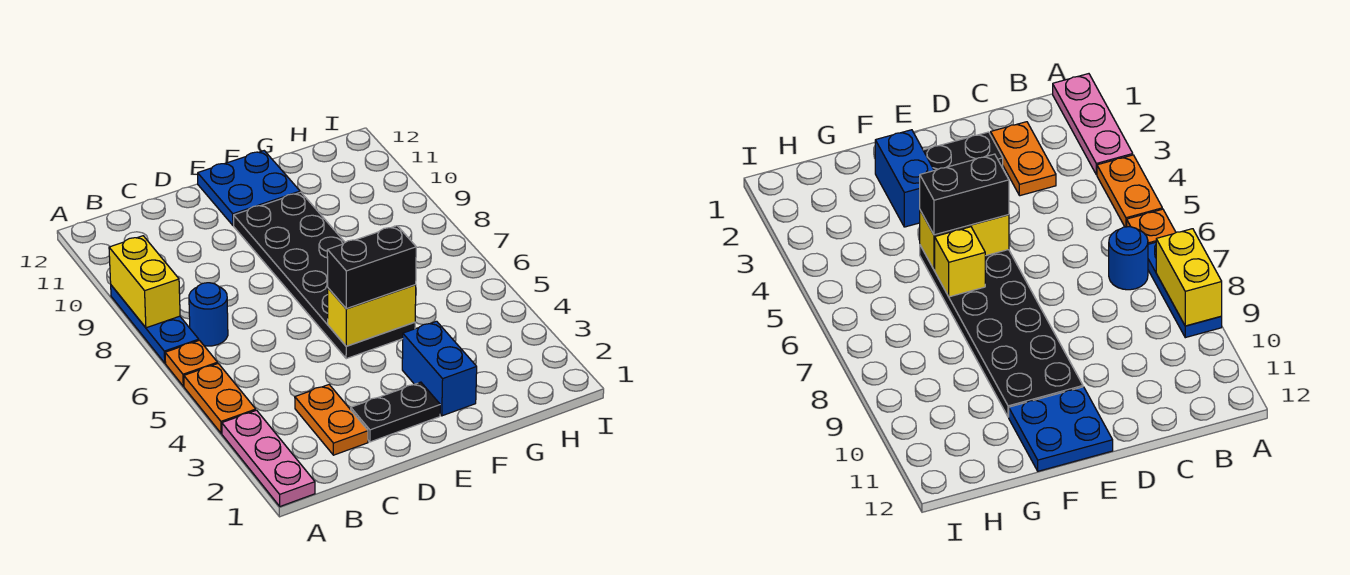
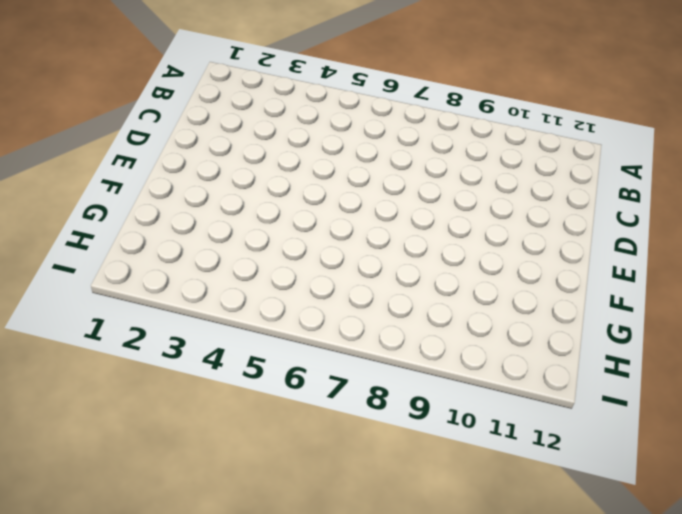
none -> pink 1x3 plate [222,410,315,506]
none -> orange 1x2 plate [184,364,256,434]
none -> orange 1x1 plate [165,340,218,386]

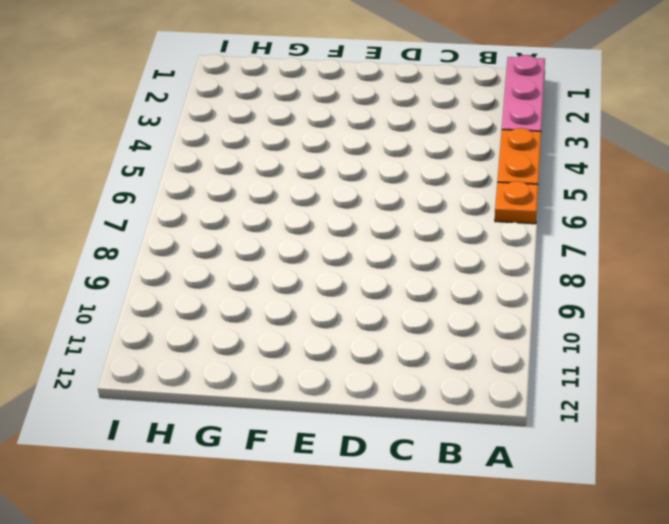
none -> blue 1x3 plate [111,285,199,363]
none -> blue 1x1 round brick [189,283,228,346]
none -> orange 1x2 plate [295,385,368,455]

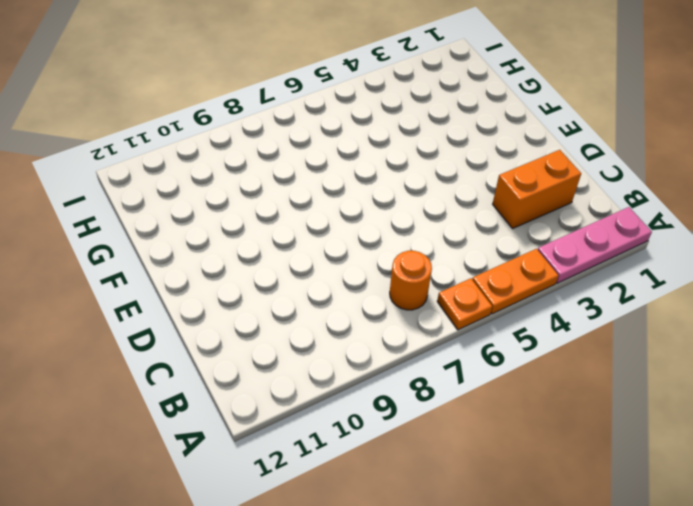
orange 1x1 round brick [390,251,432,310] -> blue 1x1 round brick [189,283,228,346]
orange 1x2 brick [493,150,581,228] -> orange 1x2 plate [295,385,368,455]
none -> blue 1x3 plate [111,285,199,363]
none -> black 1x2 plate [351,382,440,442]
none -> black 2x6 plate [234,192,415,359]

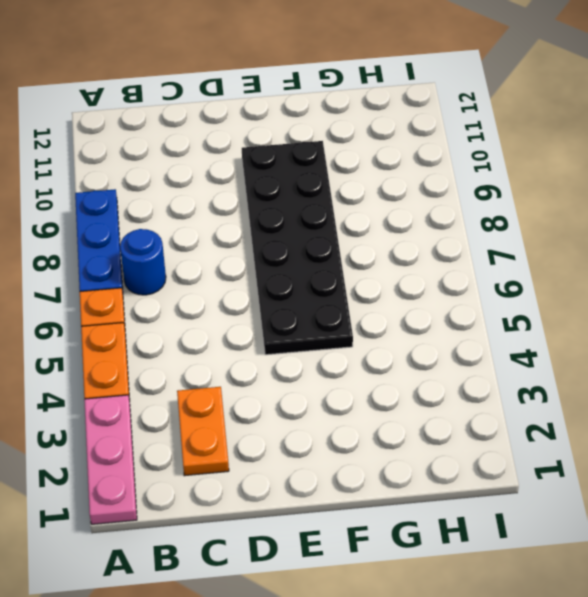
none -> black 1x2 plate [351,382,440,442]
none -> blue 2x2 plate [198,151,300,226]
none -> blue 1x2 brick [402,321,477,416]

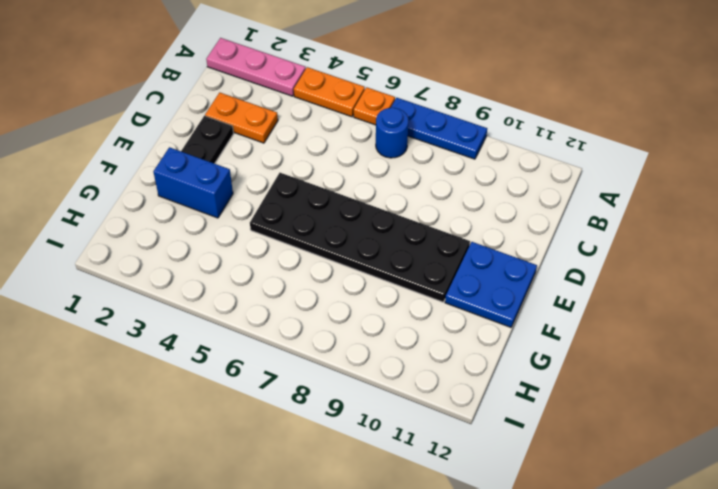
none -> yellow 1x2 brick [109,236,180,328]
none -> yellow 1x2 brick [328,285,416,346]
none -> yellow 1x1 brick [935,227,985,297]

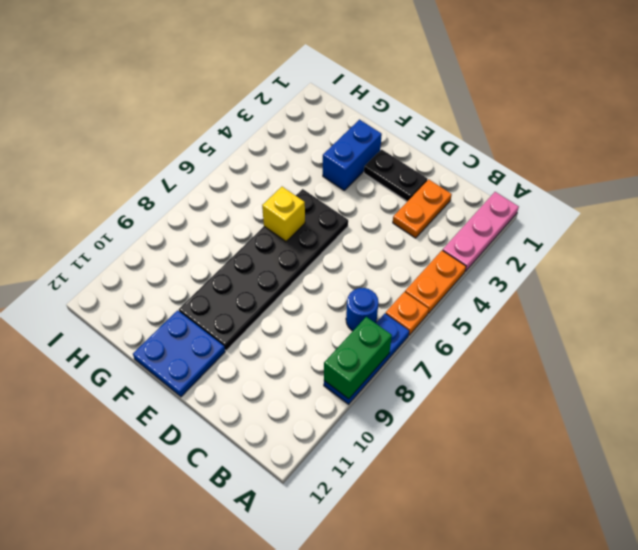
green 1x2 brick [324,317,392,399] -> yellow 1x2 brick [109,236,180,328]
none -> yellow 1x2 brick [328,285,416,346]
none -> black 1x2 brick [327,226,416,309]

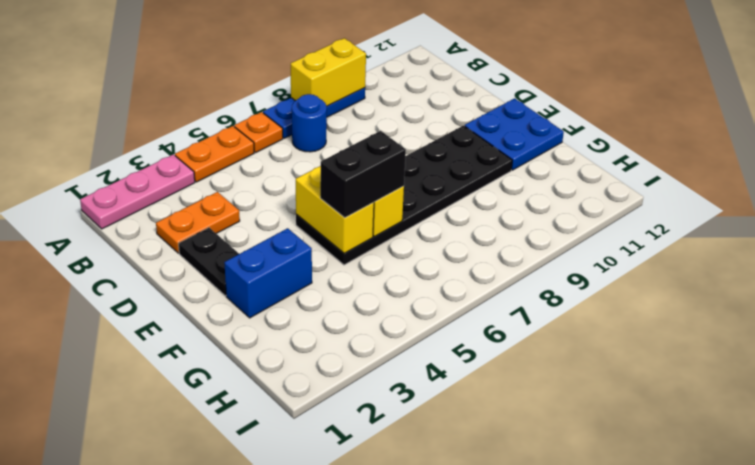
black 1x2 brick [320,131,406,218] -> black 1x2 brick turned to [327,226,416,309]

